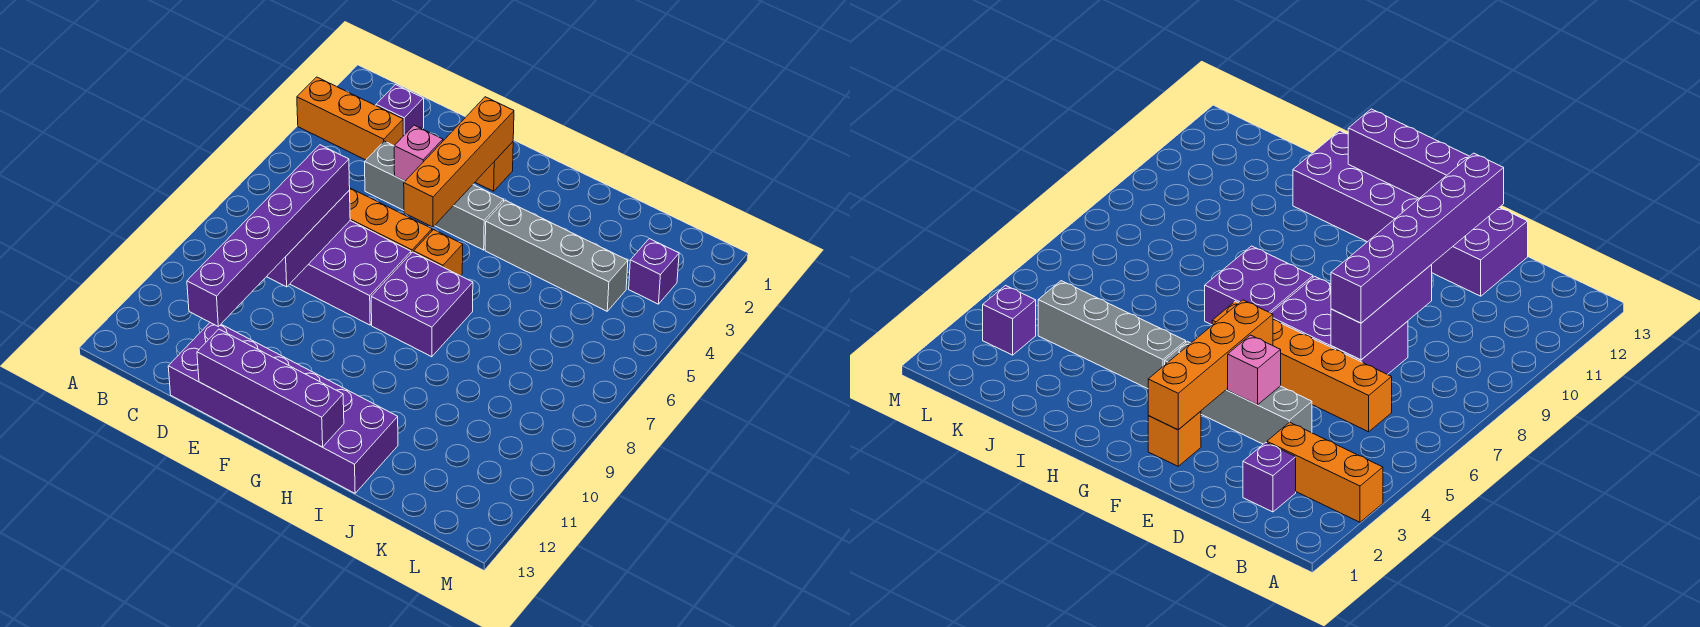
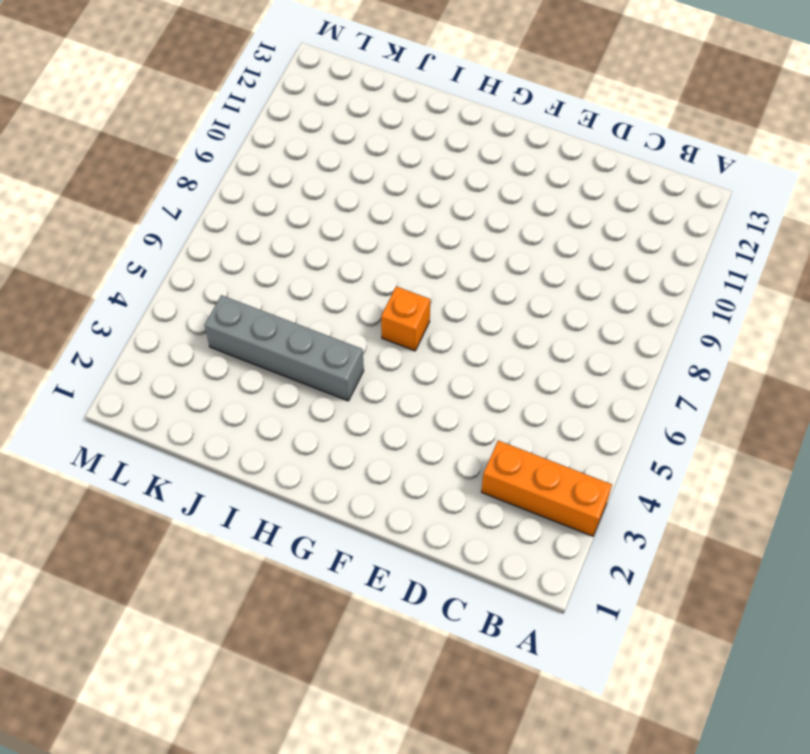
none -> purple 1x1 brick [376,84,424,136]
none -> orange 1x4 brick [350,188,432,253]
none -> grey 1x4 brick [365,141,504,250]

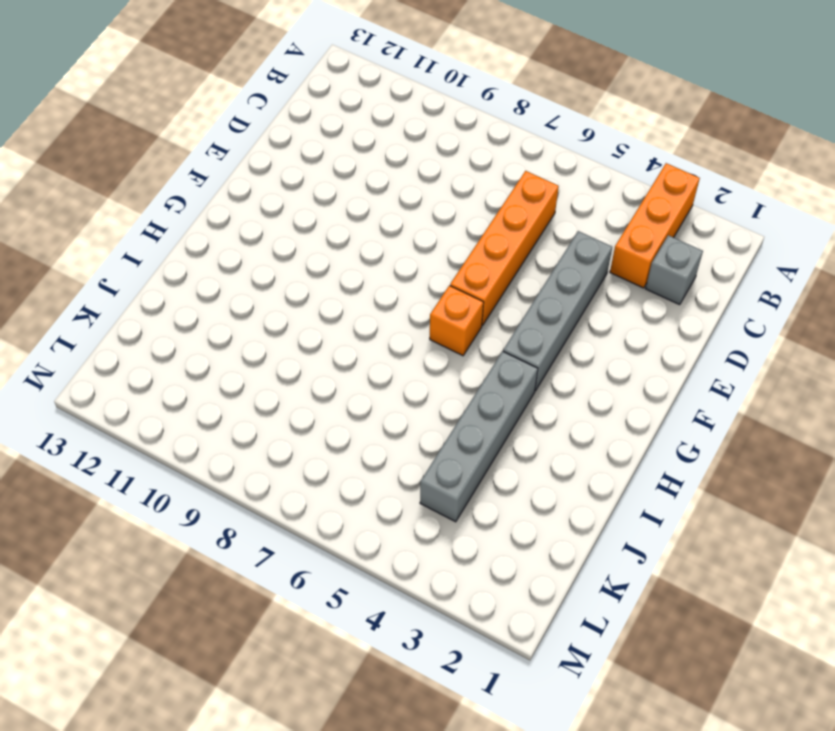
grey 1x1 brick [646,235,703,305] -> purple 1x1 brick [376,84,424,136]
none -> purple 2x3 brick [290,221,411,325]
none -> purple 2x6 brick [168,323,398,493]
none -> orange 1x1 brick [475,142,513,191]

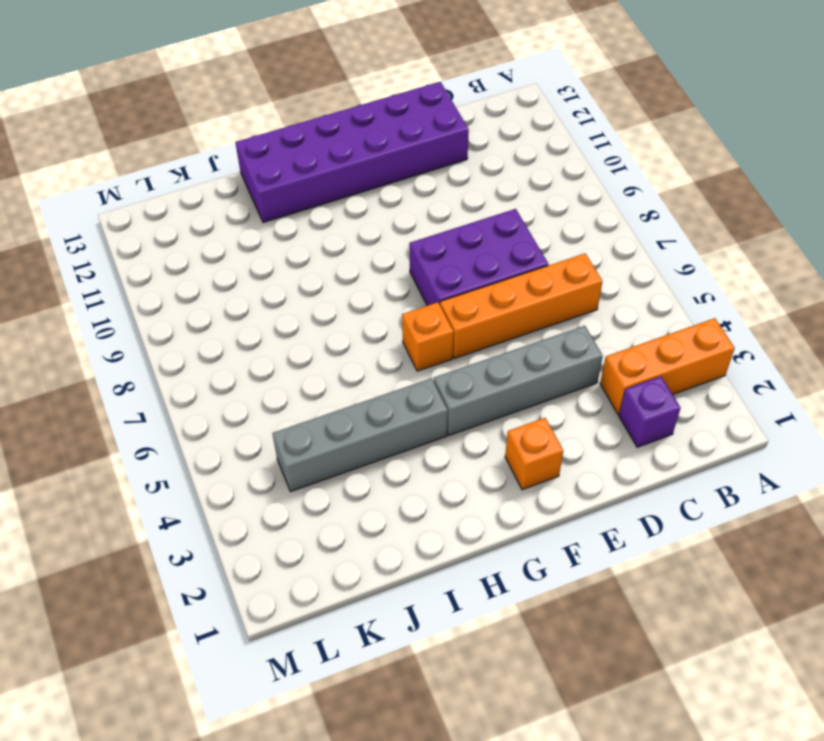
none -> purple 2x2 brick [371,252,473,357]
none -> purple 1x1 brick [629,239,679,304]
none -> purple 1x3 brick [267,190,350,287]

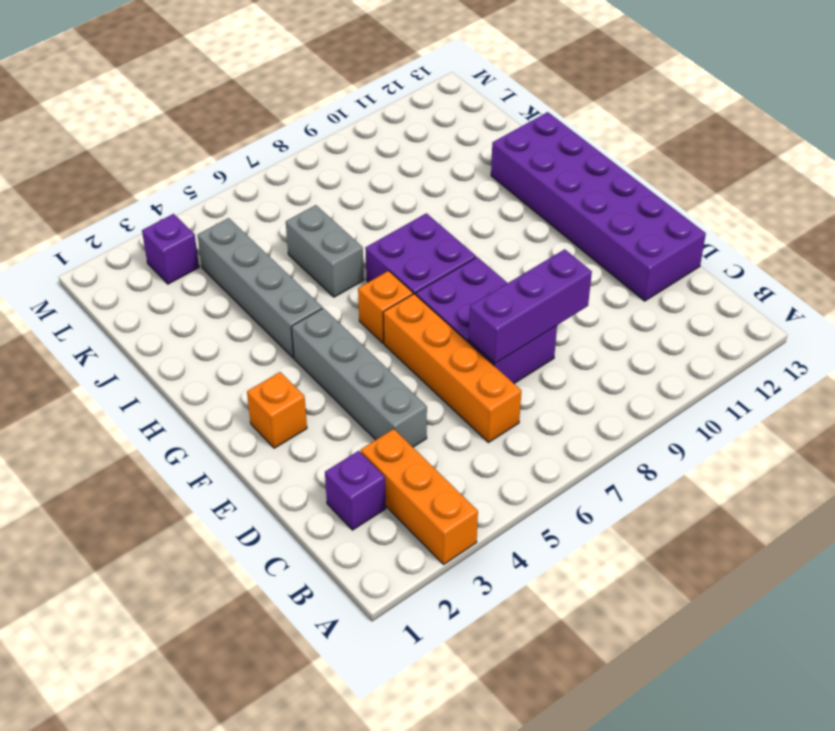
grey 1x2 brick [286,205,364,297] -> none
none -> pink 1x1 brick [394,125,443,181]
none -> purple 1x4 brick [197,329,344,447]
none -> orange 1x4 brick [404,97,514,227]

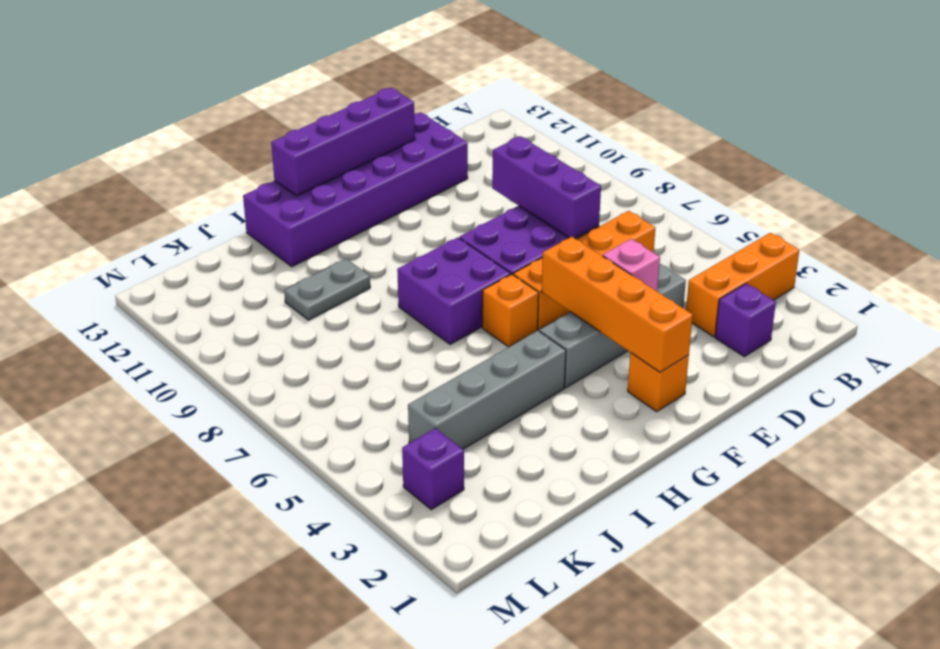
grey 1x2 plate [284,259,370,320] -> none
none -> purple 1x6 brick [187,145,350,326]

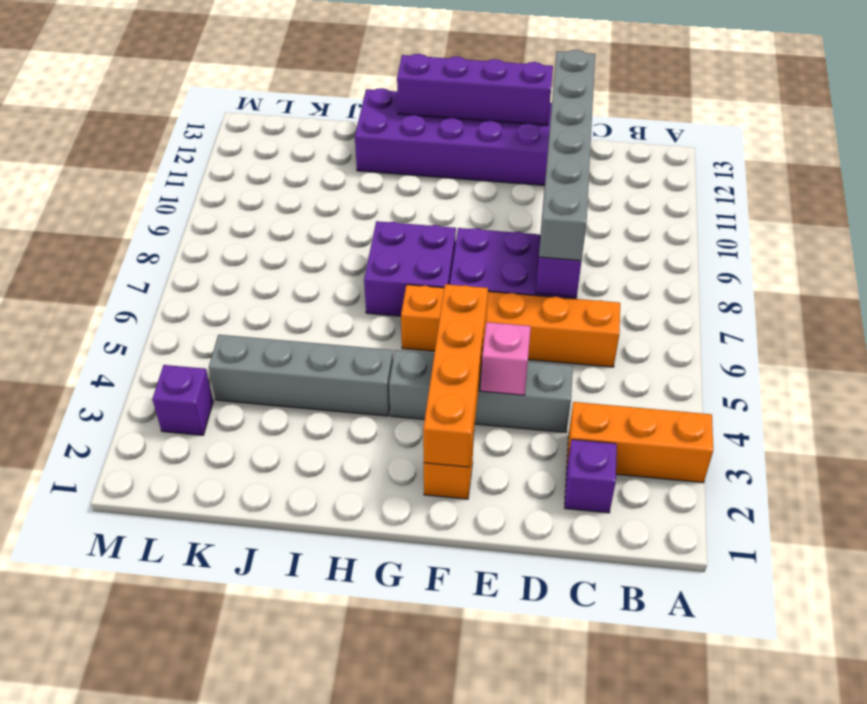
grey 1x6 brick [539,50,595,261] -> purple 1x6 brick [187,145,350,326]

